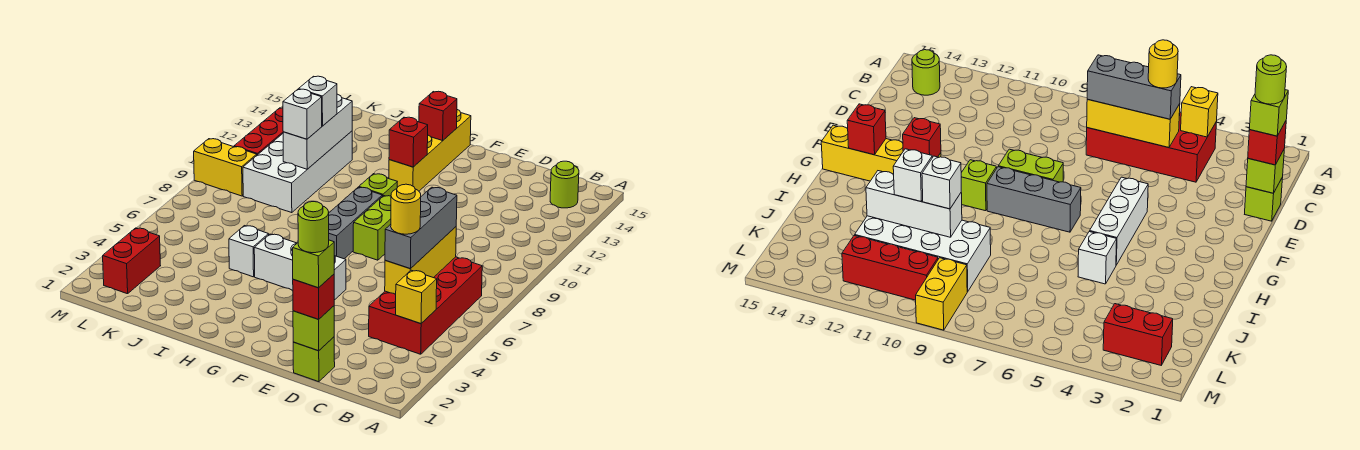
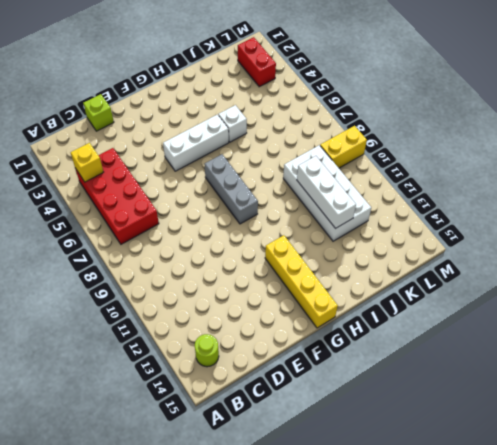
none -> lime 1x2 brick [353,196,391,260]
none -> lime 1x1 brick [359,174,397,196]
none -> red 1x3 brick [234,108,283,155]

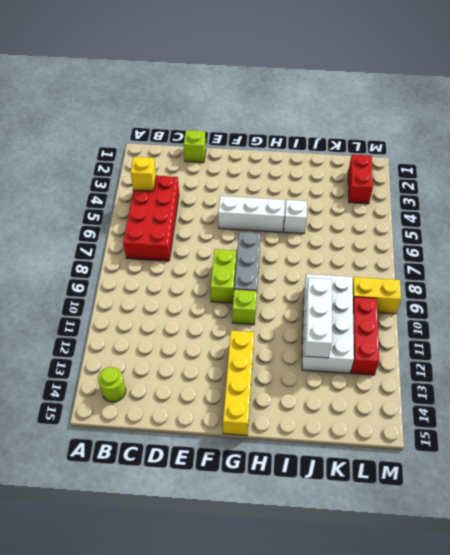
none -> yellow 1x3 brick [385,227,456,294]
none -> lime 1x1 brick [293,306,334,351]
none -> red 1x1 brick [389,117,428,167]

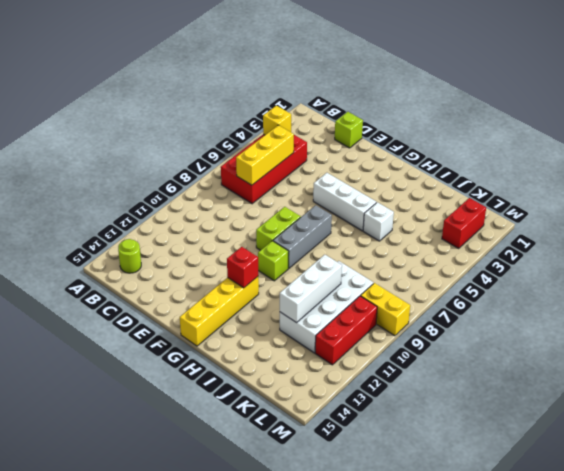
none -> lime 1x1 brick [293,306,334,351]
none -> red 1x1 brick [419,91,457,141]
none -> grey 1x3 brick [385,187,457,268]

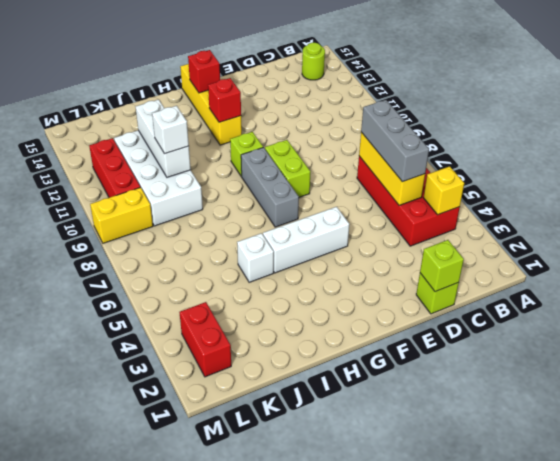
none -> red 1x1 brick [293,274,334,319]
none -> white 1x1 brick [299,76,337,126]
none -> yellow 1x1 round brick [391,184,421,234]

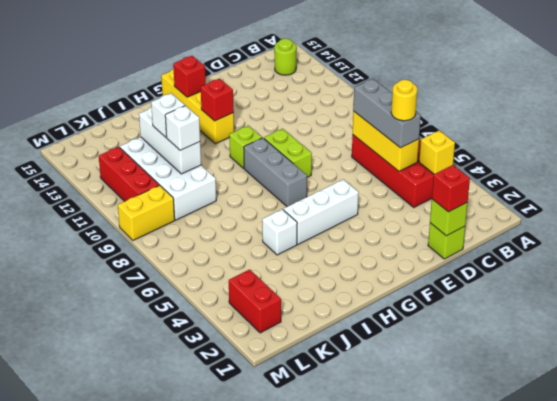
none -> lime 1x1 brick [293,240,334,288]
none -> lime 1x1 round brick [298,202,329,253]

